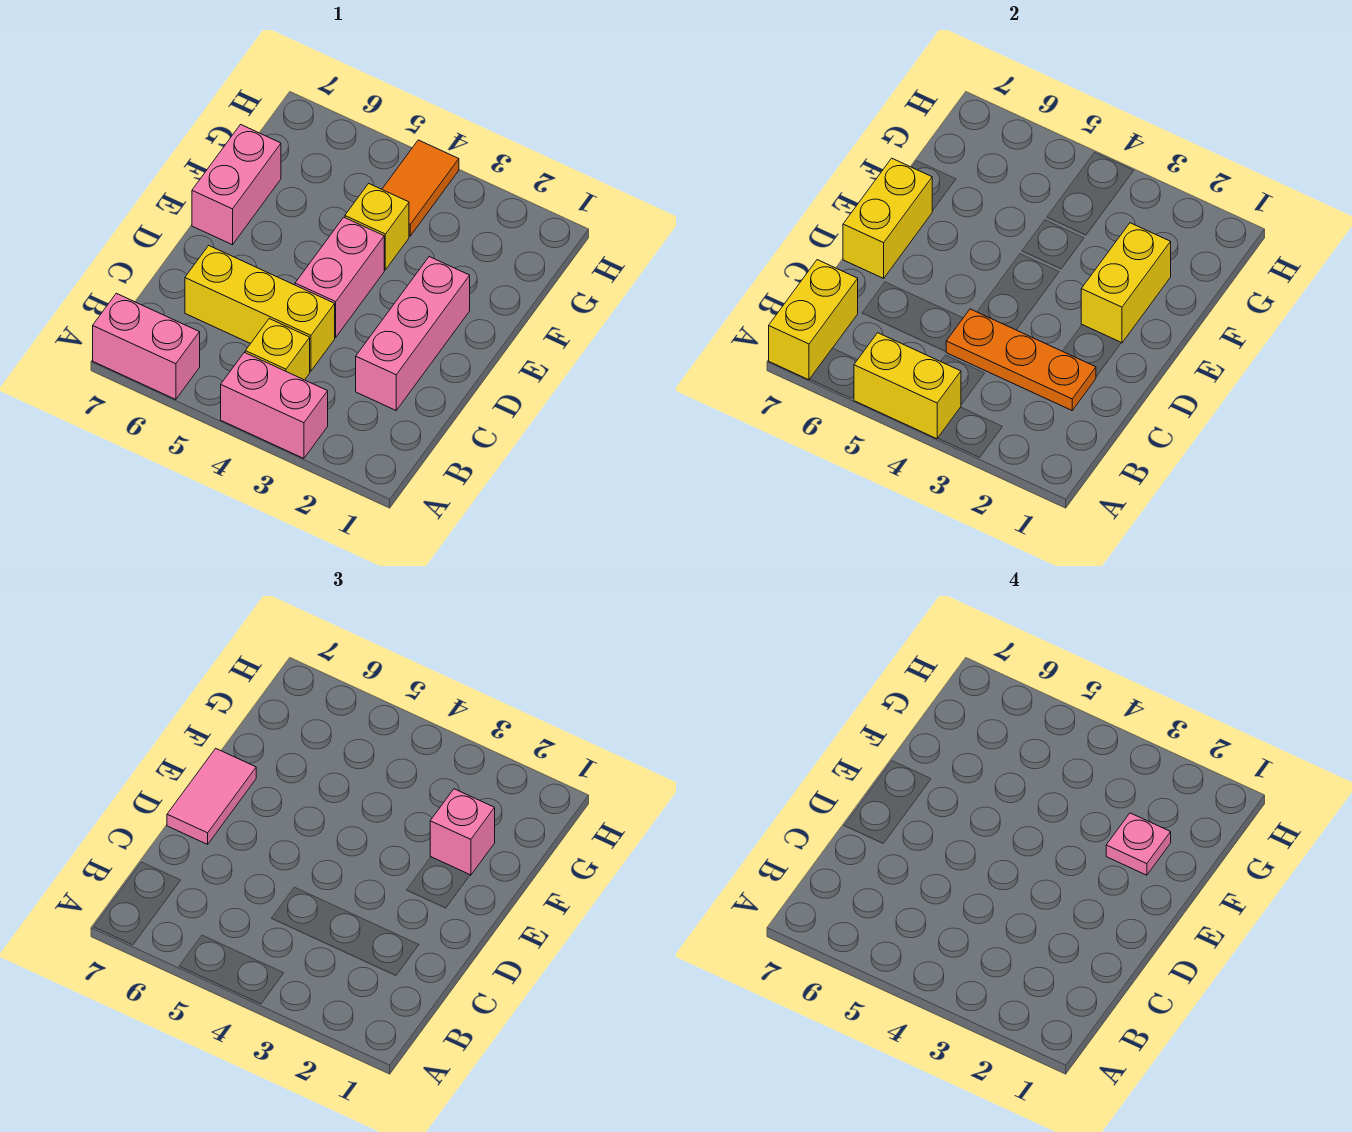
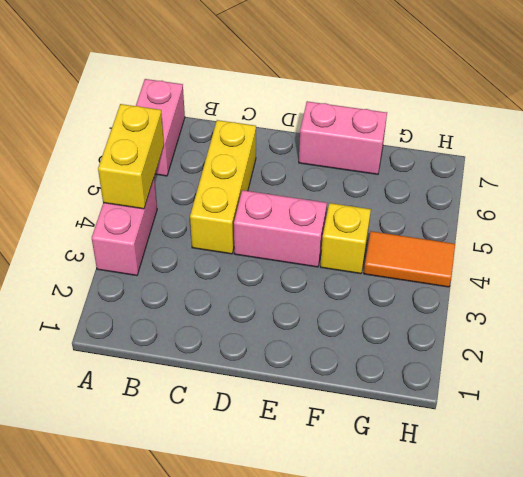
none -> yellow 1x1 brick [245,319,310,380]
none -> pink 1x3 brick [356,257,470,410]
none -> yellow 1x2 brick [769,260,858,380]

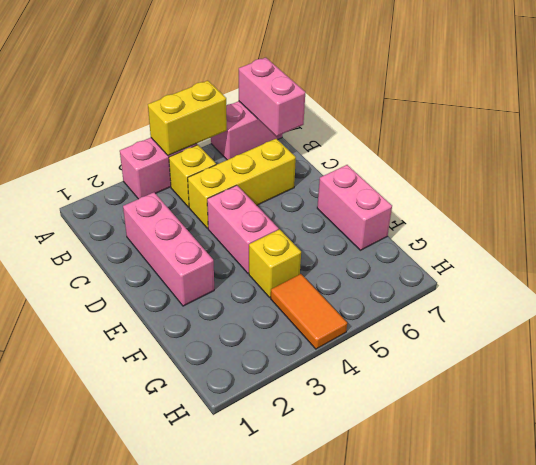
pink 1x2 brick [239,58,305,136] -> yellow 1x2 brick [769,260,858,380]
none -> orange 1x3 plate [946,309,1096,410]
none -> yellow 1x2 brick [843,158,932,278]
none -> yellow 1x2 brick [1081,223,1171,343]

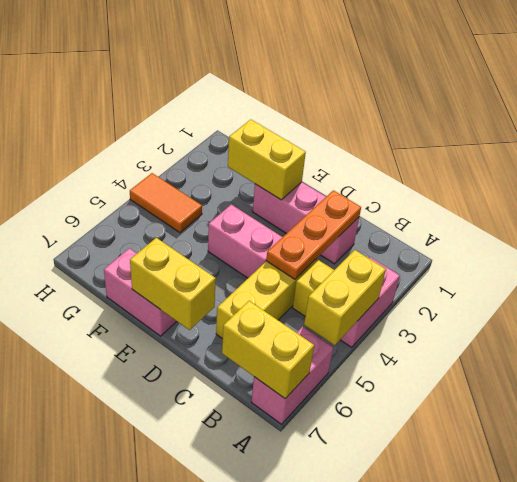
none -> yellow 1x1 brick [345,183,409,270]
none -> pink 1x2 tile [167,748,256,844]
none -> pink 1x1 brick [430,789,495,875]

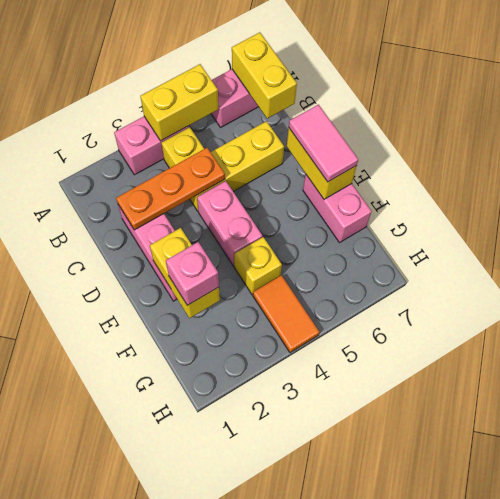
none -> pink 1x1 plate [1106,813,1171,875]

